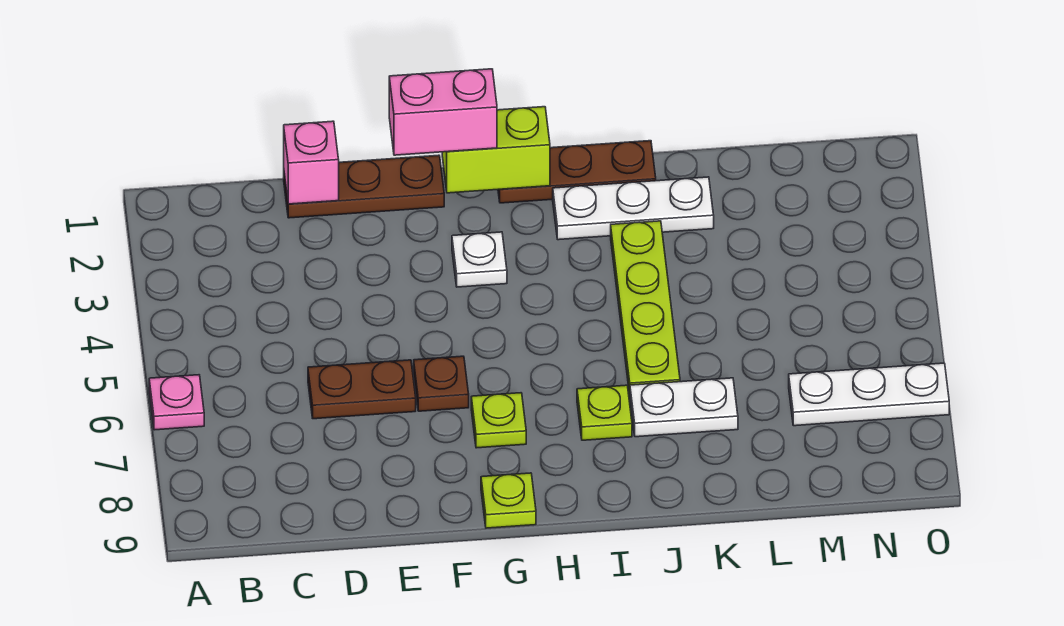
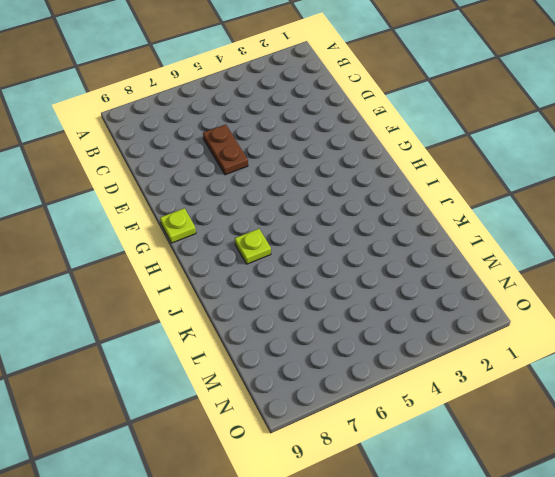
none -> pink 1x1 plate [149,375,204,430]
none -> brown 1x3 plate [284,155,444,218]
none -> brown 1x1 plate [414,356,469,411]

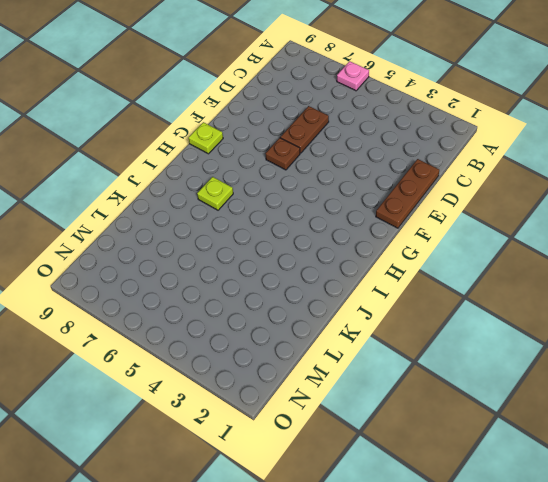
none -> white 1x1 plate [452,232,507,287]
none -> lime 1x1 plate [471,393,526,448]
none -> brown 1x3 plate [498,141,656,203]

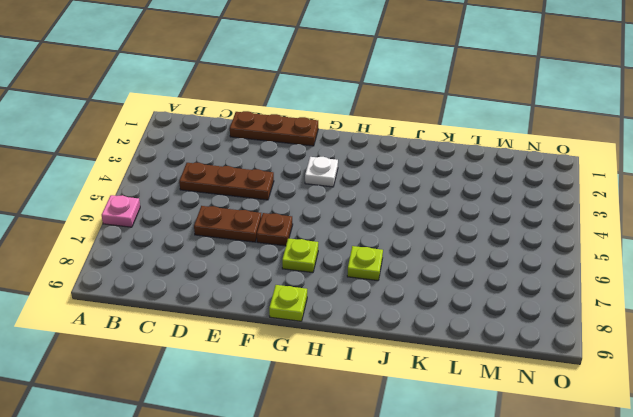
brown 1x3 plate [179,163,274,200] -> brown 1x3 plate moved to [498,141,656,203]
none -> white 1x3 plate [553,177,714,240]
none -> lime 1x4 plate [611,221,680,394]
none -> white 1x2 plate [630,378,738,437]

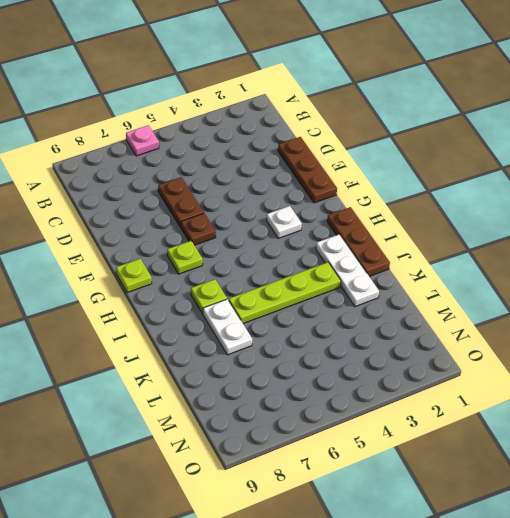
none -> white 1x3 plate [789,363,949,426]
none -> pink 1x1 brick [284,121,339,204]
none -> lime 1x2 brick [442,107,550,193]

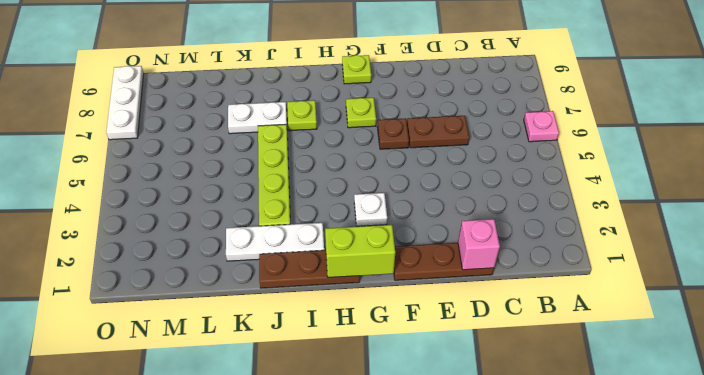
white 1x3 plate [106,66,144,140] -> white 1x3 plate turned to [789,363,949,426]
none -> pink 1x2 brick [389,69,497,155]

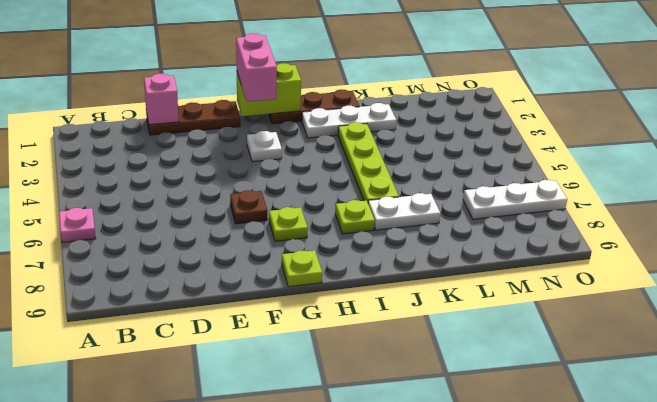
pink 1x2 brick [236,33,277,102] -> pink 1x2 brick turned to [389,69,497,155]
none -> brown 1x2 plate [308,360,416,419]

